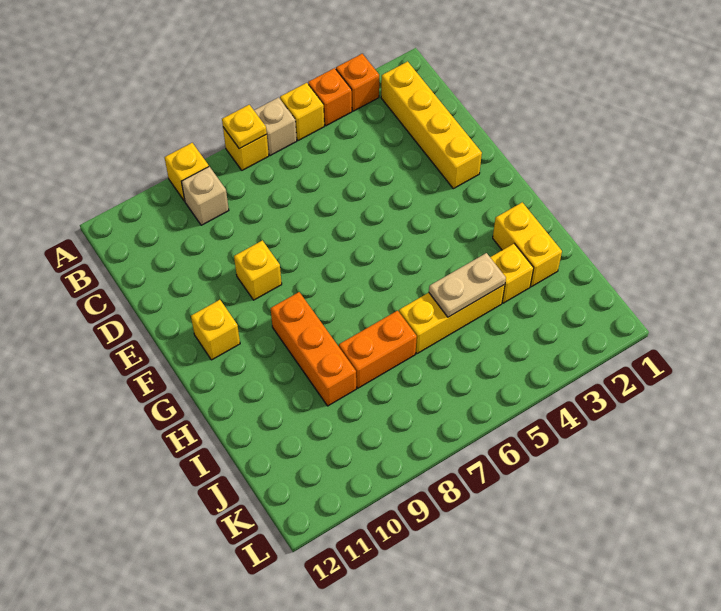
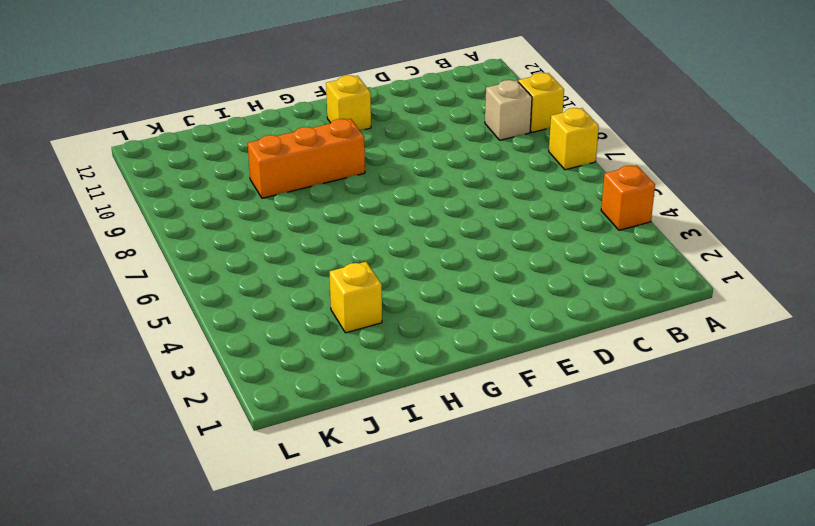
none -> orange 1x1 brick [336,54,379,111]
none -> yellow 1x1 brick [280,83,324,141]
none -> tan 1x1 brick [254,97,297,156]

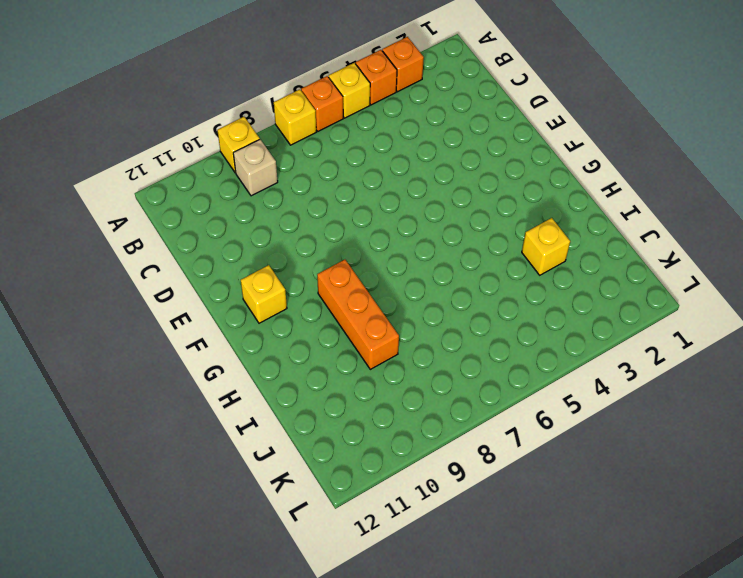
orange 1x1 brick [301,76,343,131] -> tan 1x1 brick [254,97,297,156]
none -> yellow 1x4 brick [381,61,482,189]
none -> yellow 1x1 brick [234,240,282,300]
none -> yellow 1x2 brick [493,202,562,287]

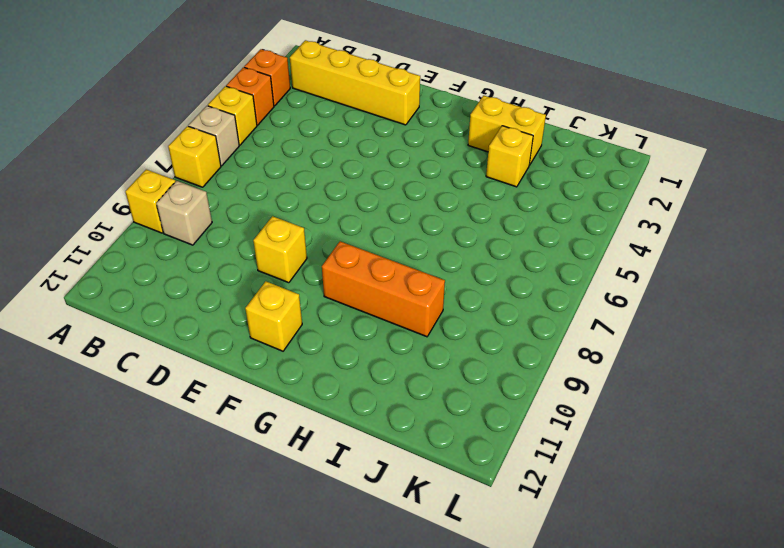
none -> yellow 1x3 brick [399,285,505,354]
none -> orange 1x2 brick [339,311,417,388]
none -> yellow 1x1 plate [222,105,267,149]

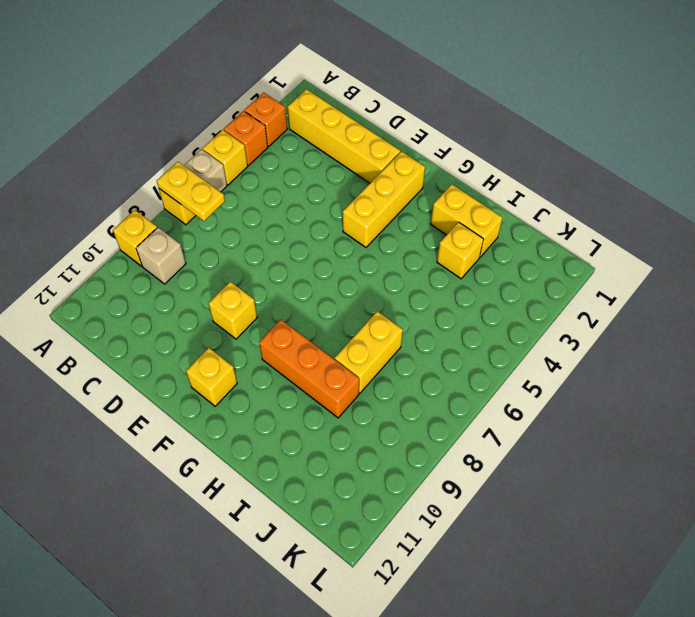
yellow 1x2 plate [157,162,225,221] -> yellow 1x1 plate [222,105,267,149]
yellow 1x3 brick [343,151,425,247] -> yellow 1x3 brick moved to [399,285,505,354]
yellow 1x2 brick [335,311,403,393] -> orange 1x2 brick [339,311,417,388]
none -> tan 1x2 plate [429,253,506,317]

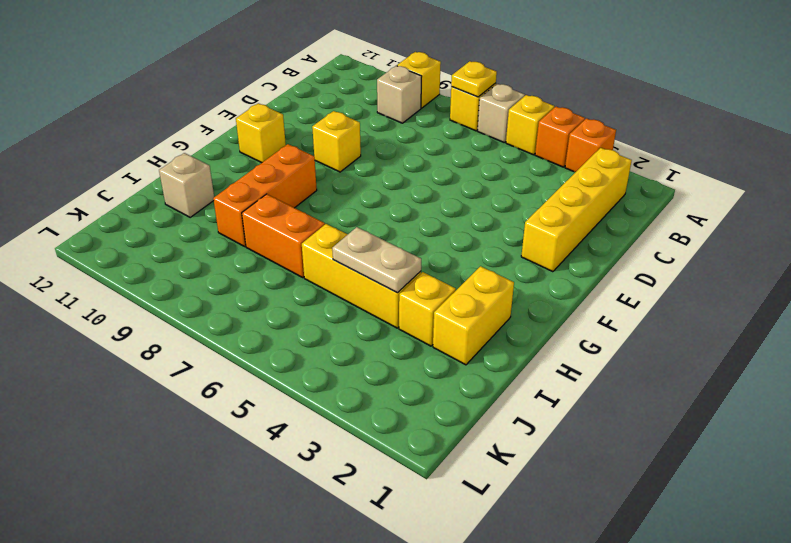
tan 1x1 brick [159,153,214,217] -> none

